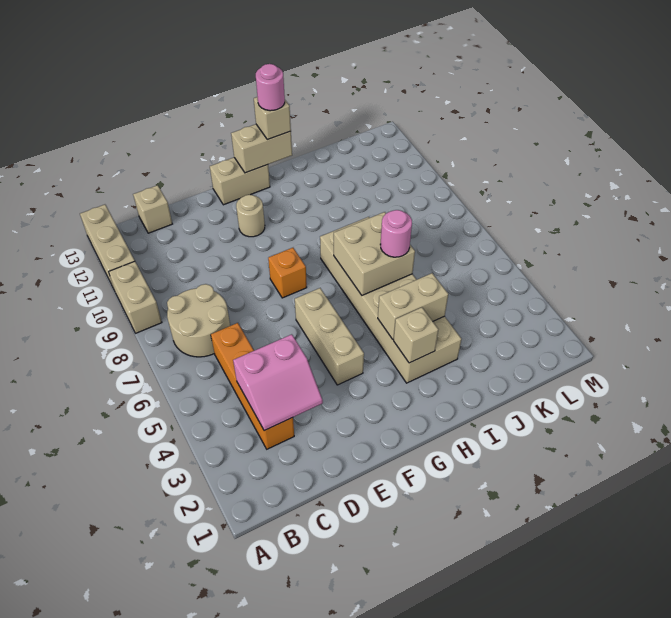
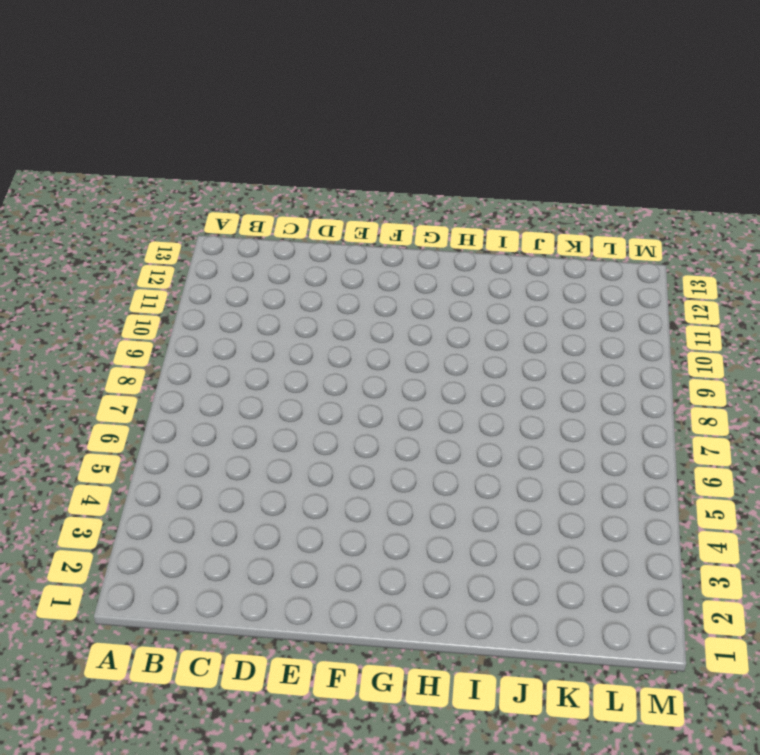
none -> tan 1x2 brick [109,261,162,333]
none -> tan 1x3 brick [80,205,135,291]
none -> tan 2x2 round brick [167,284,230,357]

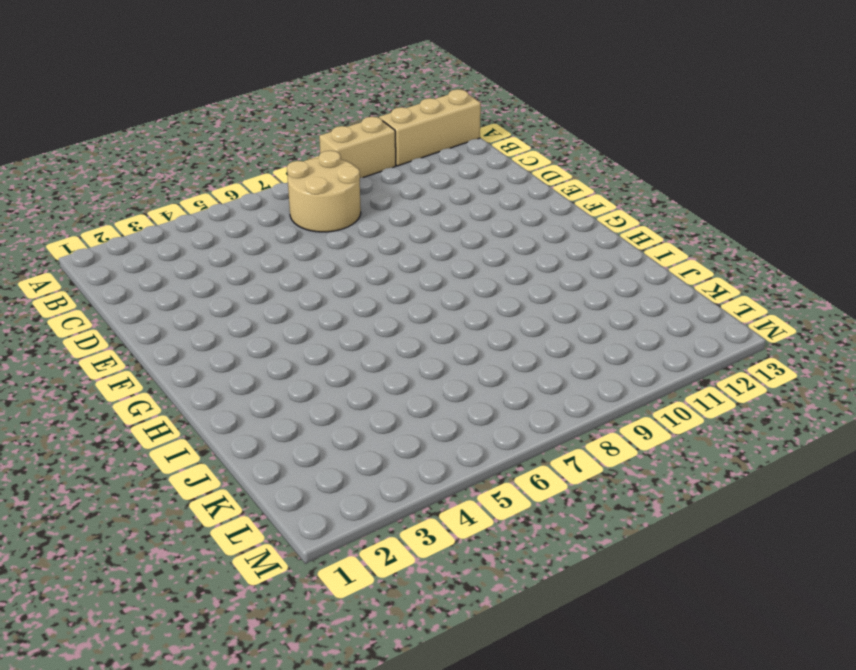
none -> orange 1x4 brick [211,323,294,449]
none -> tan 1x1 brick [133,185,172,233]
none -> tan 1x3 brick [295,288,364,385]

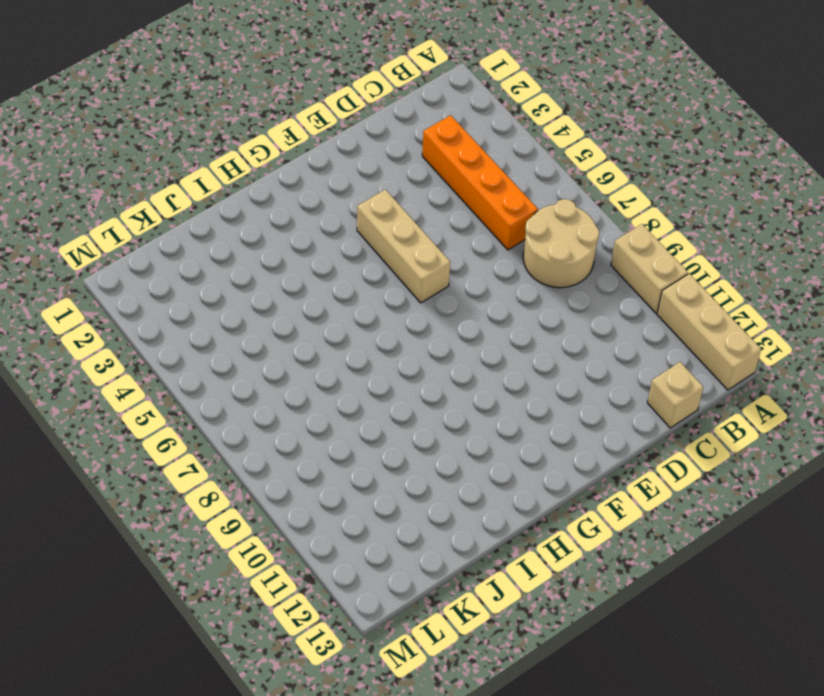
none -> orange 1x1 brick [268,248,307,298]
none -> tan 1x1 round brick [236,195,265,237]
none -> tan 1x2 brick [210,158,270,205]

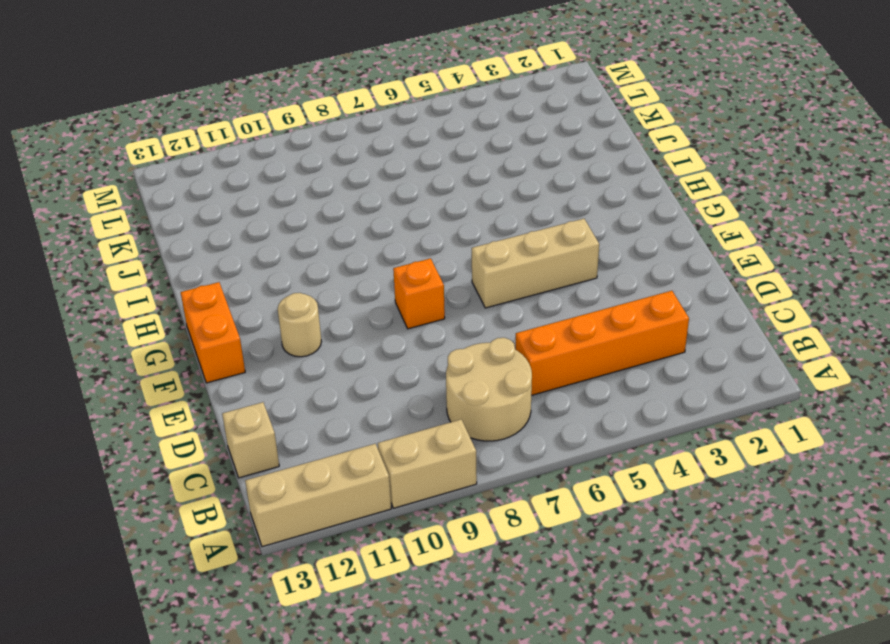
orange 1x2 brick [181,282,245,383] -> tan 1x2 brick [210,158,270,205]
none -> tan 2x6 brick [320,217,461,383]
none -> pink 2x2 slope [233,334,323,431]
none -> tan 1x2 brick [231,124,292,173]

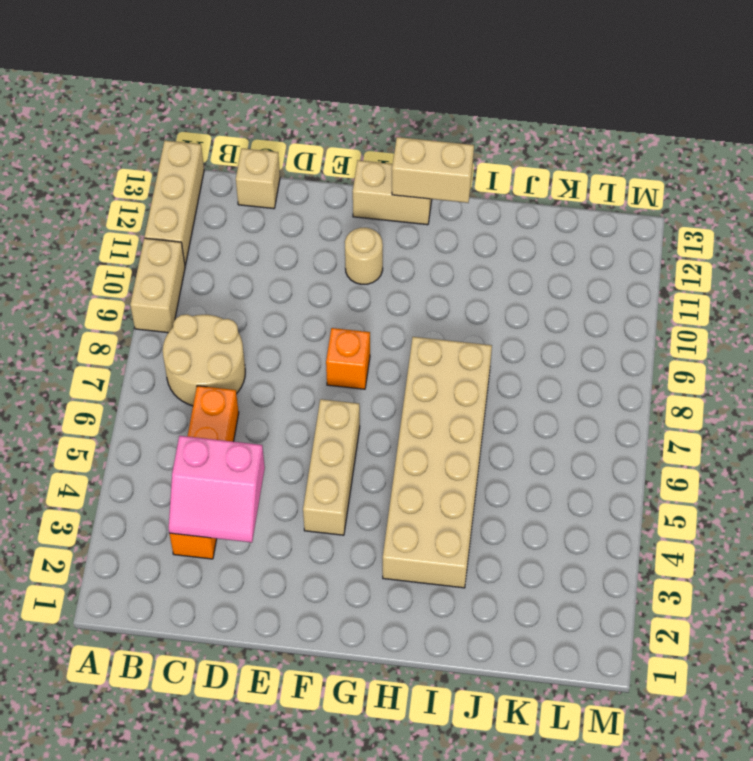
none -> tan 1x1 brick [394,307,438,363]
none -> tan 1x2 brick [378,273,448,339]
none -> tan 2x2 brick [334,212,415,295]

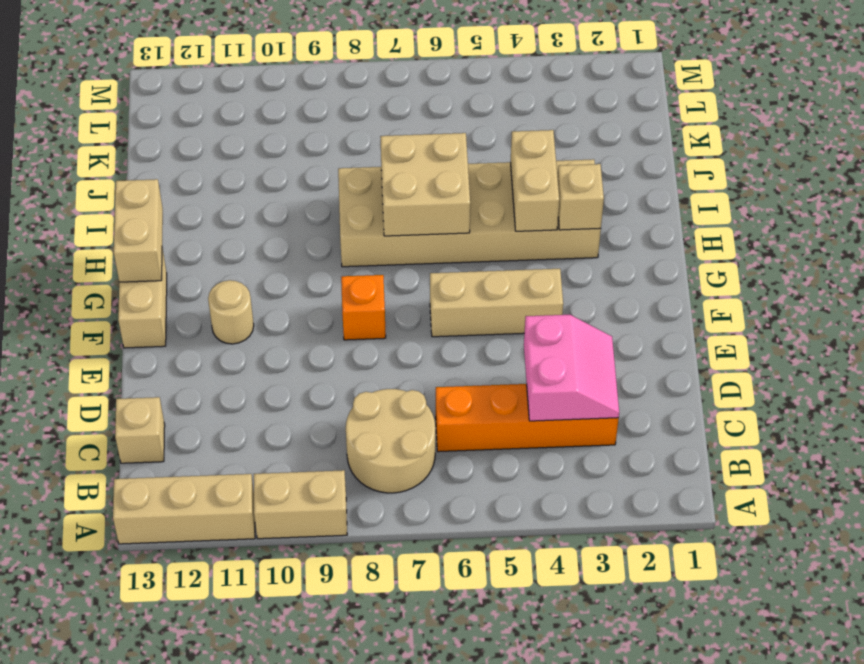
none -> tan 1x1 brick [254,97,291,140]
none -> pink 1x1 round brick [380,210,412,257]
none -> pink 1x1 round brick [256,64,285,111]

